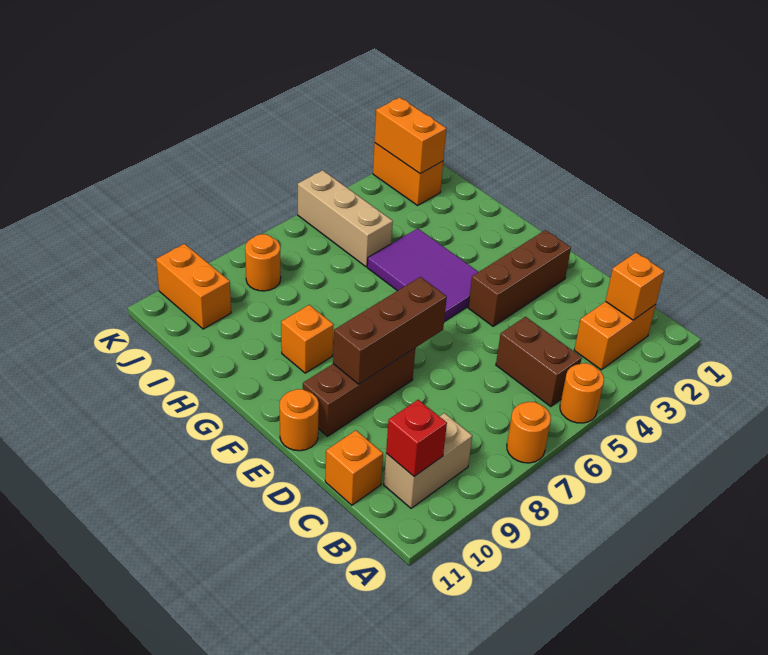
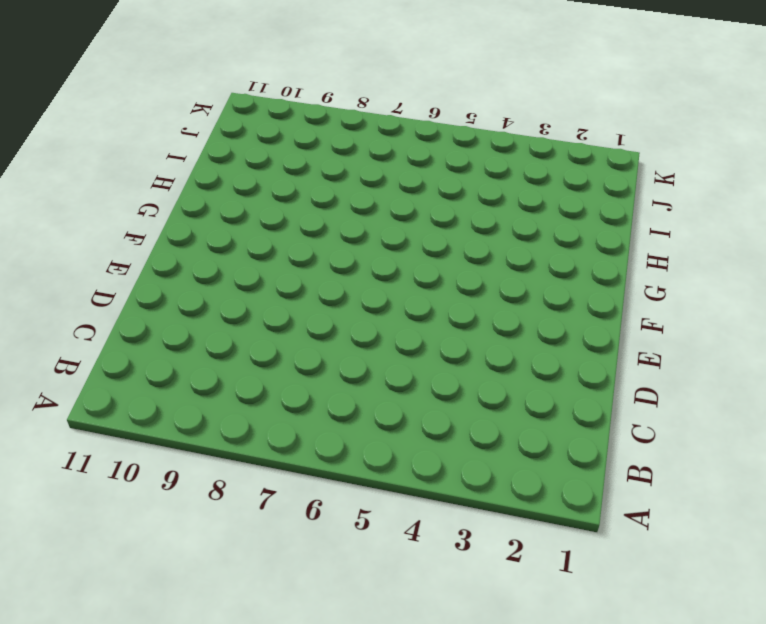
none -> orange 1x1 round brick [560,363,604,423]
none -> orange 1x1 round brick [507,402,551,463]
none -> orange 1x2 brick [574,302,656,370]

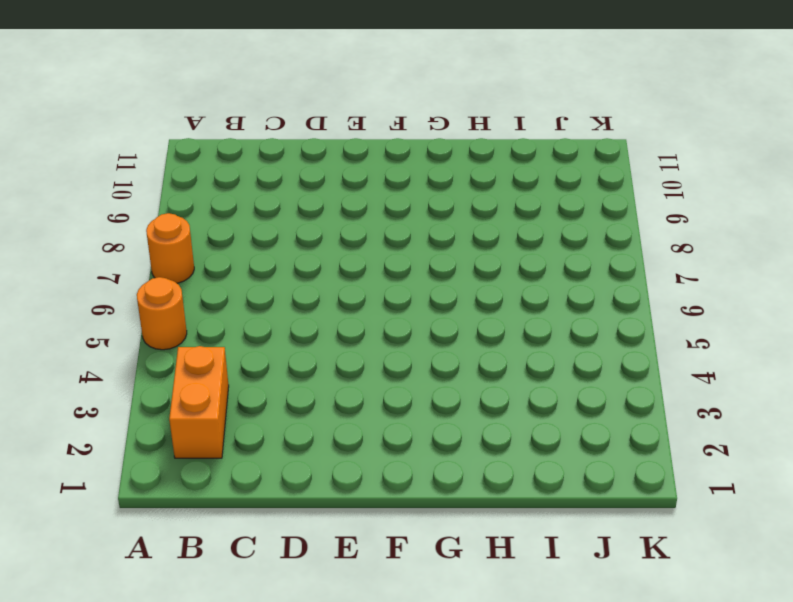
none -> brown 1x2 brick [496,317,582,407]
none -> tan 1x2 brick [384,413,472,508]
none -> orange 1x1 brick [325,430,383,505]

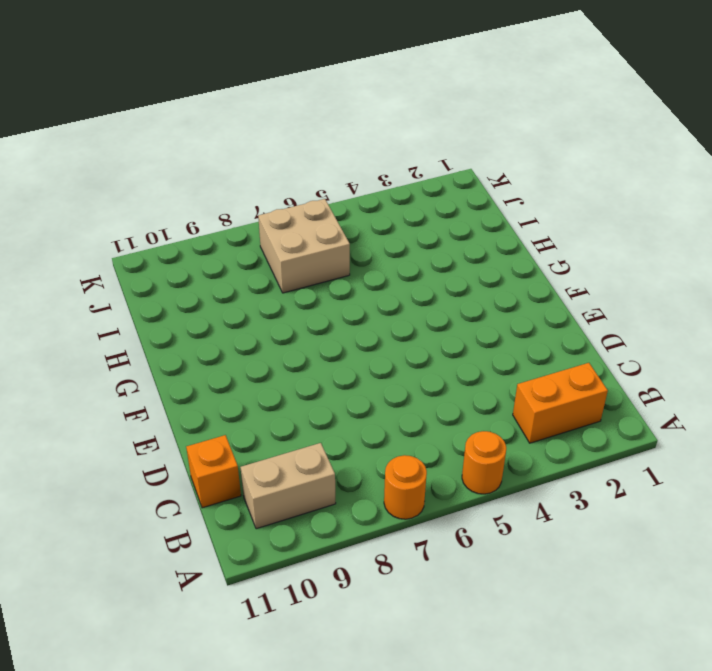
tan 2x2 brick [258,199,350,293] -> none
none -> brown 1x2 brick [496,317,582,407]
none -> brown 1x3 brick [468,230,571,326]
none -> brown 1x3 brick [303,349,415,436]

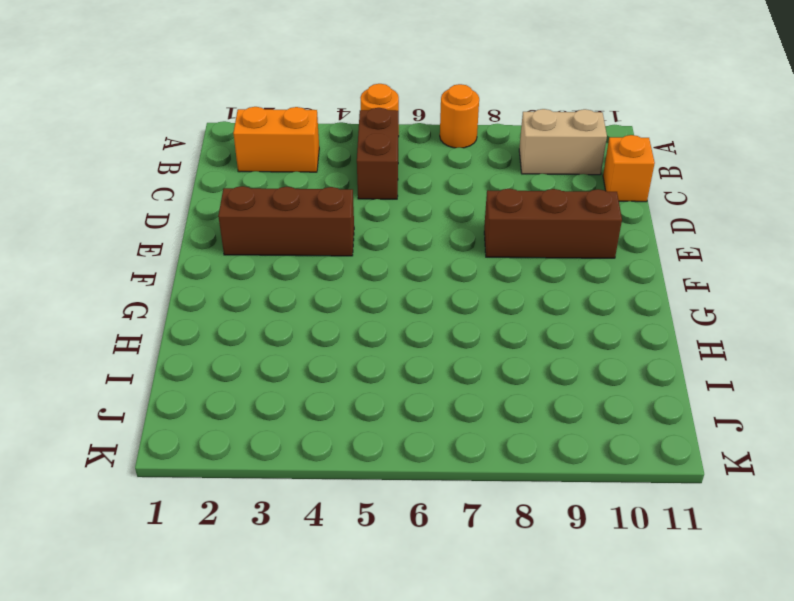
none -> orange 1x1 round brick [280,389,319,451]
none -> purple 2x3 tile [367,228,478,322]
none -> orange 1x1 brick [281,305,334,373]

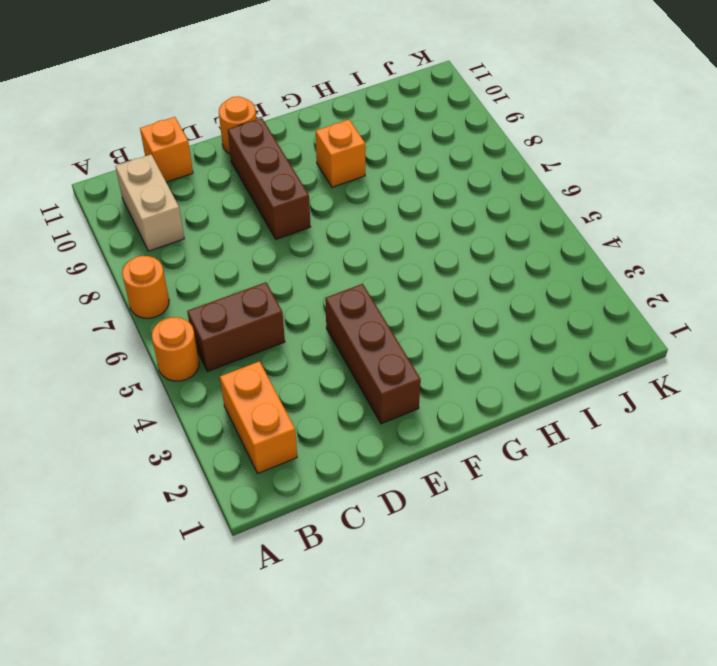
none -> purple 2x3 tile [367,228,478,322]
none -> tan 1x3 brick [298,170,393,267]
none -> orange 1x2 brick [373,143,443,205]

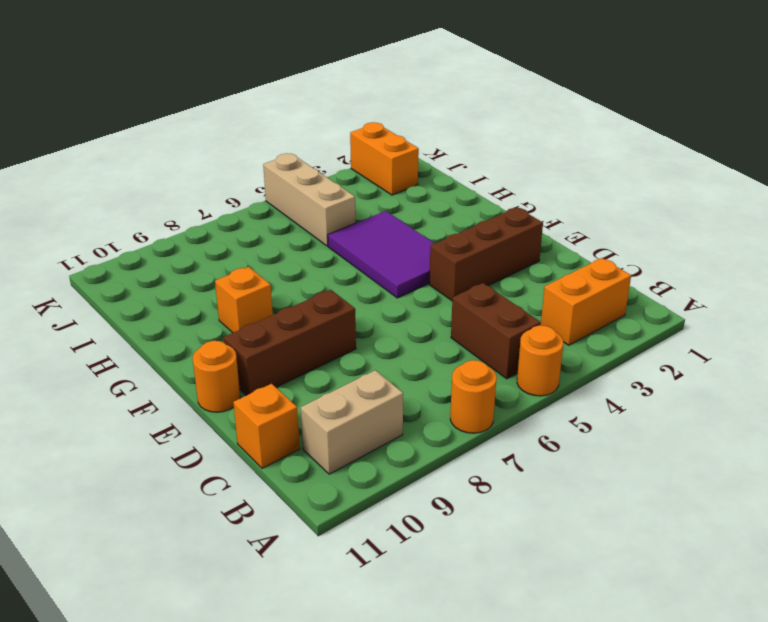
none -> orange 1x1 round brick [245,234,281,291]
none -> orange 1x2 brick [156,244,231,329]
none -> orange 1x1 brick [606,253,664,320]

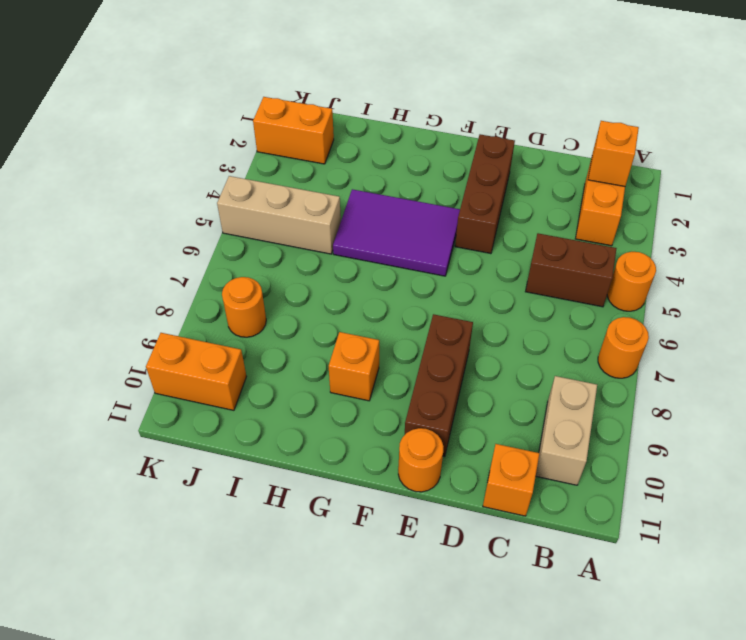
none -> red 1x1 brick [386,400,447,476]
none -> brown 1x3 brick [333,277,447,384]
none -> orange 1x2 brick [375,97,446,174]

